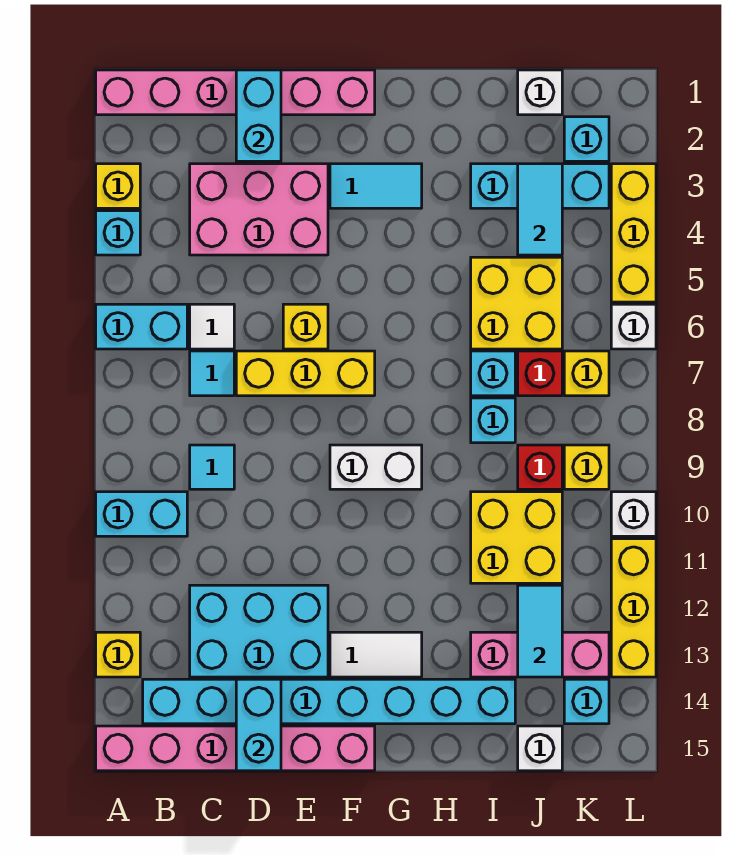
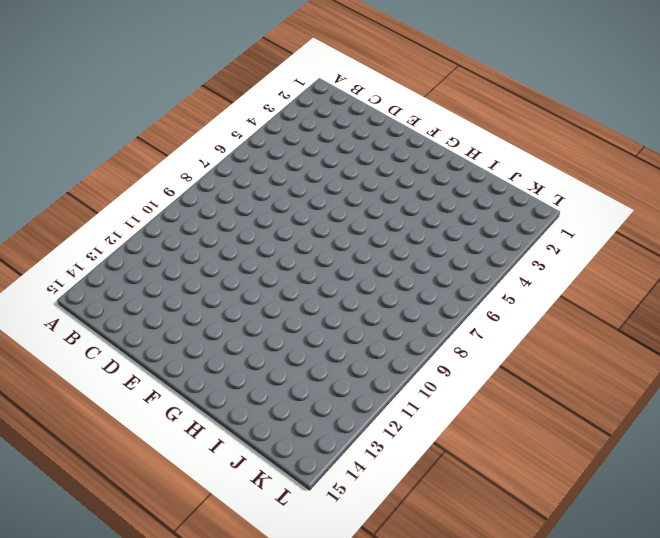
none -> pink 1x6 brick [96,70,375,115]
none -> yellow 1x1 brick [96,164,140,208]
none -> cyan 1x1 brick [96,211,140,255]
none -> cyan 1x2 brick [96,304,187,349]

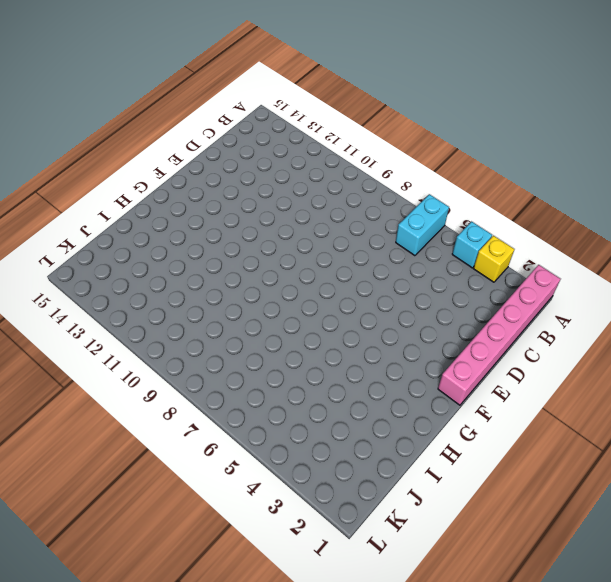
none -> cyan 1x2 brick [96,492,187,536]
none -> yellow 1x1 brick [96,632,140,677]
none -> pink 1x6 brick [96,726,375,771]
none -> cyan 1x8 brick [143,679,515,724]

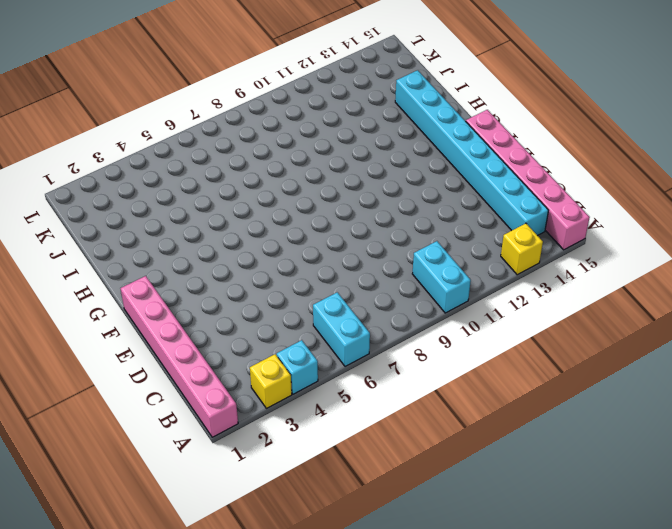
none -> pink 2x3 brick [190,164,328,255]
none -> white 1x1 tile [190,304,234,349]
none -> cyan 1x1 tile [190,351,234,396]
none -> cyan 1x1 tile [190,445,234,489]

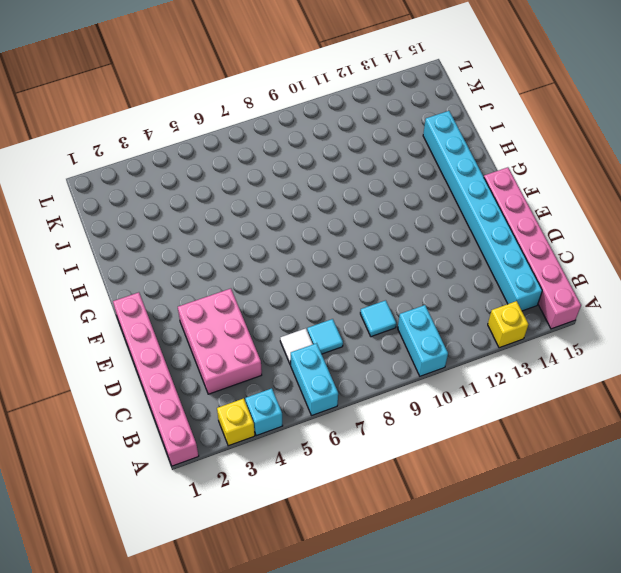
none -> cyan 2x3 brick [190,585,328,677]
none -> yellow 1x3 brick [236,351,375,396]
none -> yellow 1x1 brick [283,304,328,349]
none -> cyan 1x2 tile [330,164,422,208]

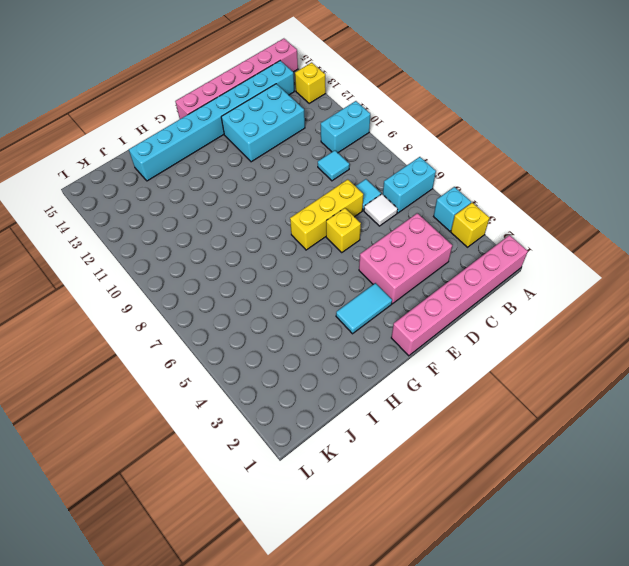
none -> white 1x2 brick [330,445,422,489]
none -> white 1x2 tile [330,632,422,677]
none -> cyan 1x3 brick [471,164,609,208]
none -> yellow 2x2 brick [471,257,562,349]

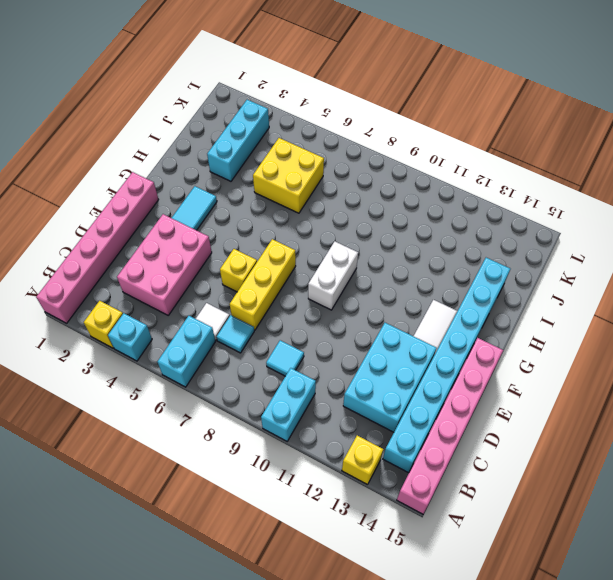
none -> cyan 1x1 brick [471,351,515,396]
none -> cyan 1x1 brick [471,398,515,443]
none -> yellow 2x2 brick [471,492,562,583]
none -> pink 1x3 brick [471,632,609,677]

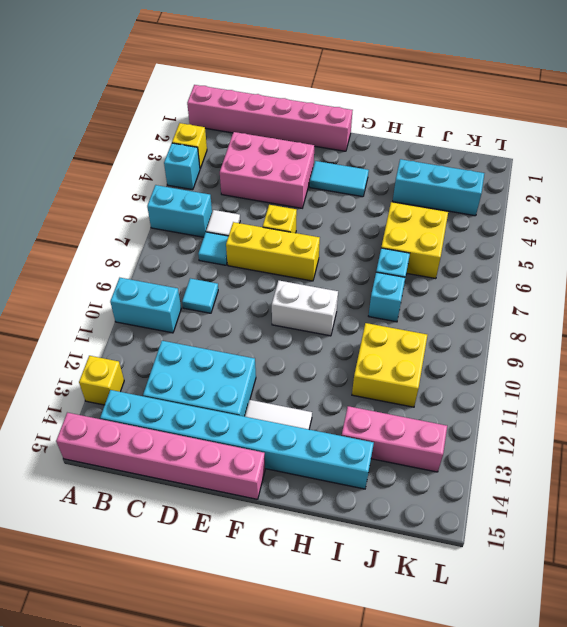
none -> white 1x1 brick [518,70,562,115]
none -> red 1x1 brick [518,351,562,396]
none -> red 1x1 brick [518,445,562,489]
none -> white 1x1 brick [518,726,562,771]

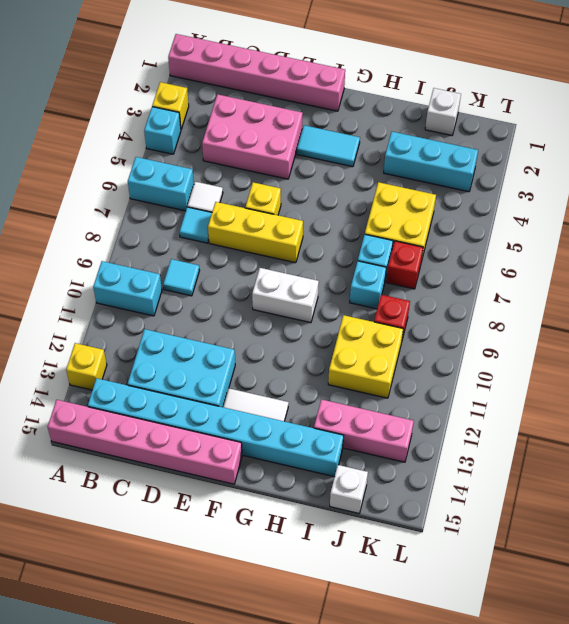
none -> cyan 1x1 brick [564,117,609,161]
none -> yellow 1x1 brick [564,351,609,396]
none -> yellow 1x1 brick [564,445,609,489]
none -> cyan 1x1 brick [564,679,609,724]

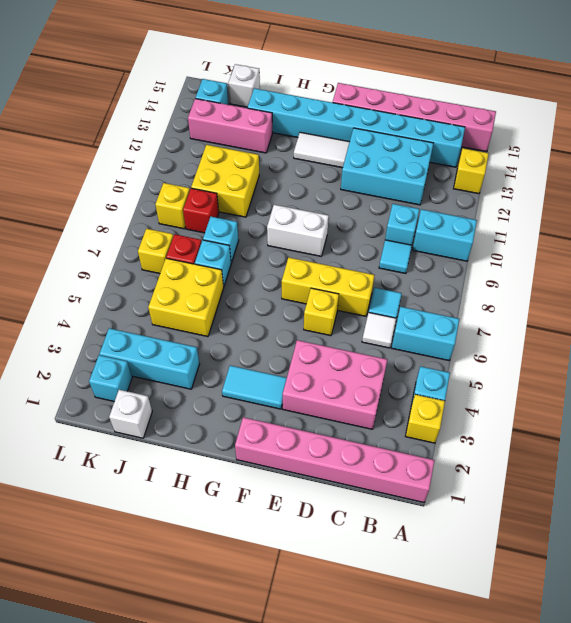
cyan 1x1 brick [385,204,419,245] -> none
none -> yellow 1x3 brick [611,164,656,302]
none -> white 1x1 brick [611,304,656,349]
none -> white 1x1 brick [611,492,656,536]
none -> yellow 1x3 brick [611,539,656,677]

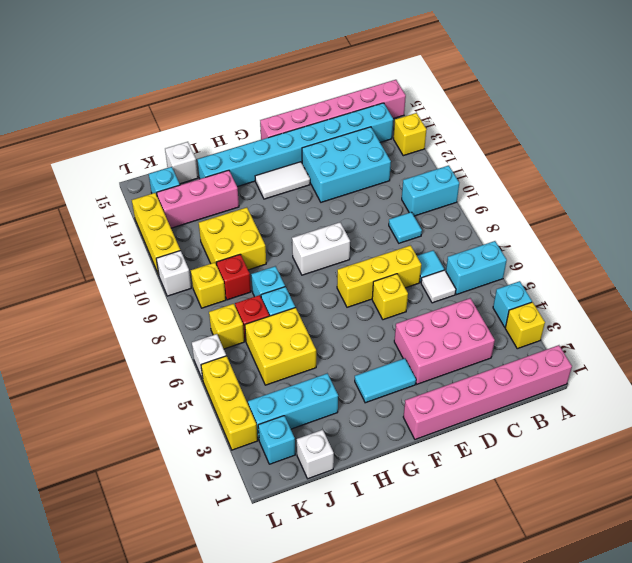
none -> cyan 1x2 brick [236,70,281,161]
none -> cyan 1x2 brick [236,679,281,771]
none -> cyan 1x2 tile [518,164,562,255]
none -> cyan 1x2 tile [518,585,562,677]

